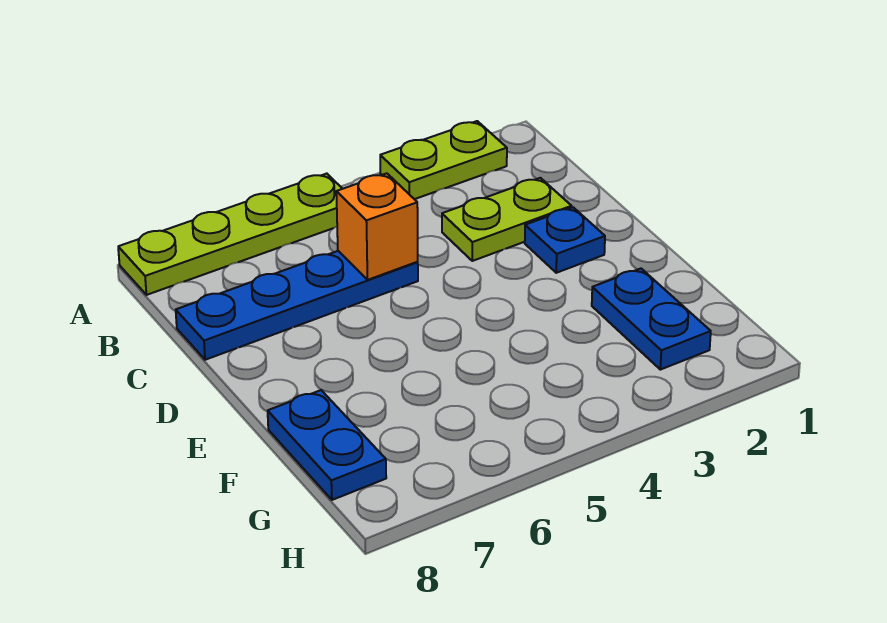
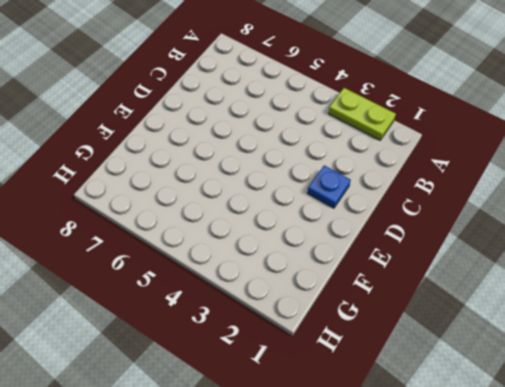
none -> lime 1x4 plate [118,174,342,295]
none -> lime 1x2 plate [442,178,572,261]

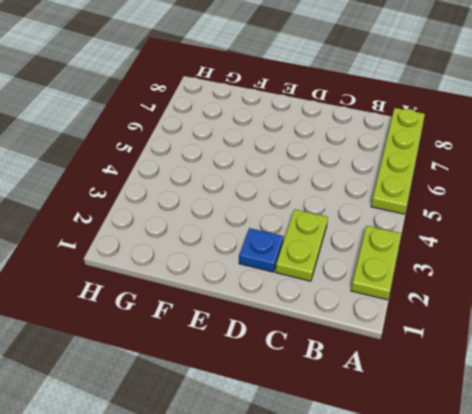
none -> blue 1x4 plate [176,251,418,360]
none -> blue 1x2 plate [592,269,711,370]

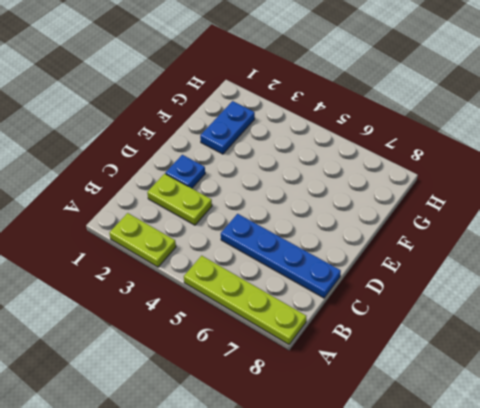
none -> blue 1x2 plate [268,390,386,500]
none -> orange 1x1 brick [336,173,418,280]

